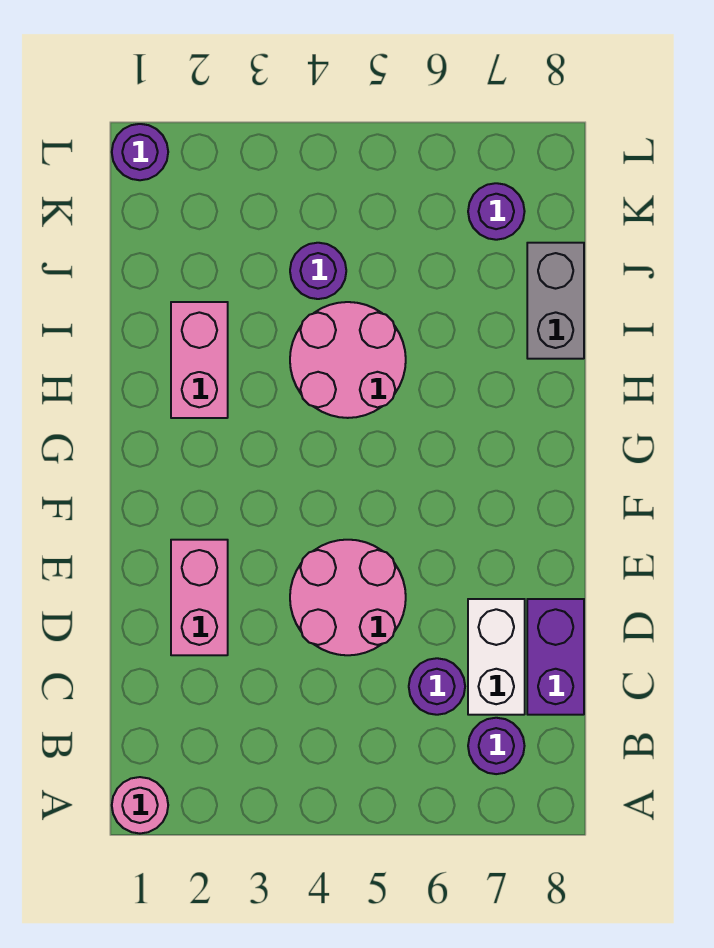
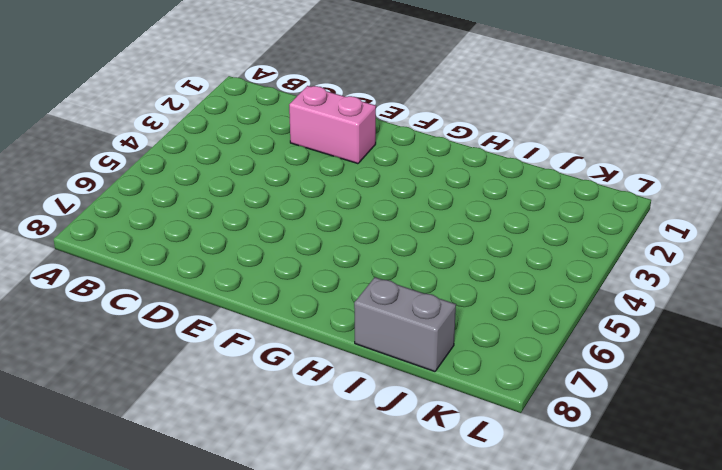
none -> pink 1x1 round brick [112,777,168,834]
none -> purple 1x1 round brick [468,718,524,774]
none -> purple 1x1 round brick [409,658,465,715]

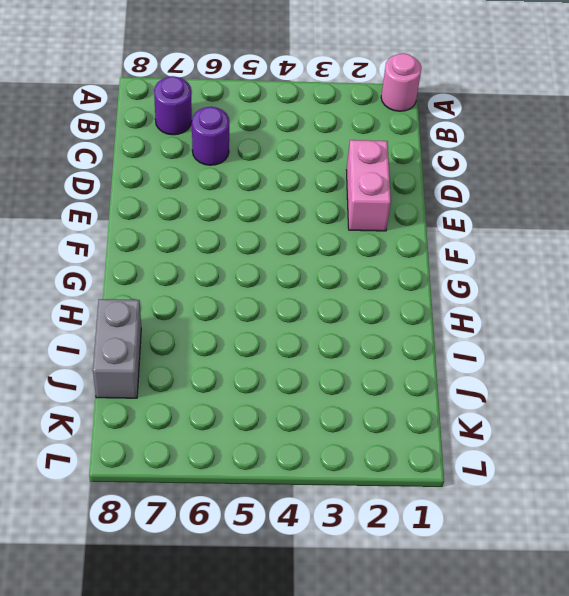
none -> white 1x2 brick [468,599,525,715]
none -> purple 1x2 brick [527,599,584,715]
none -> pink 2x2 round brick [290,540,406,655]

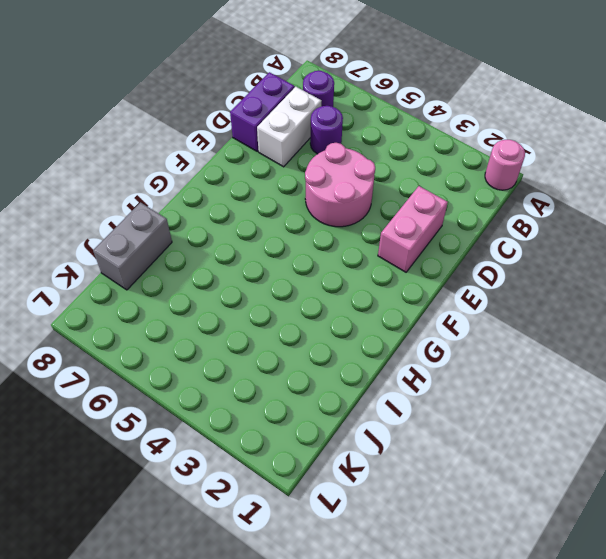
none -> pink 1x2 brick [171,302,228,418]
none -> pink 2x2 round brick [290,302,406,418]
none -> purple 1x1 round brick [290,243,346,299]

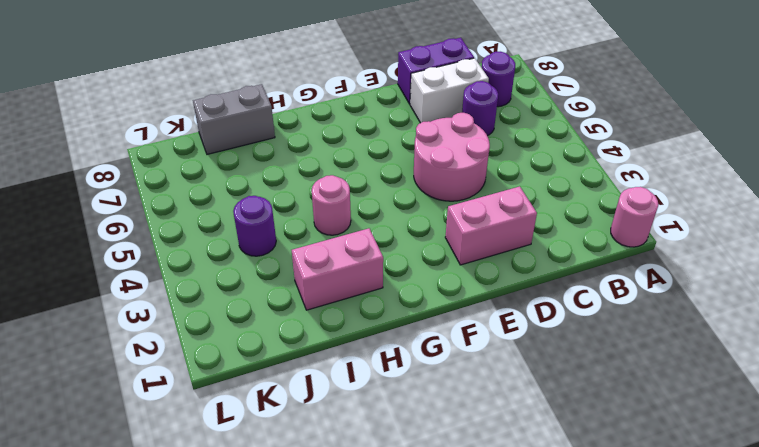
pink 1x1 round brick [312,175,351,235] -> pink 2x2 round brick [290,302,406,418]
none -> purple 1x1 round brick [468,183,525,240]
none -> purple 1x1 round brick [112,124,168,180]

